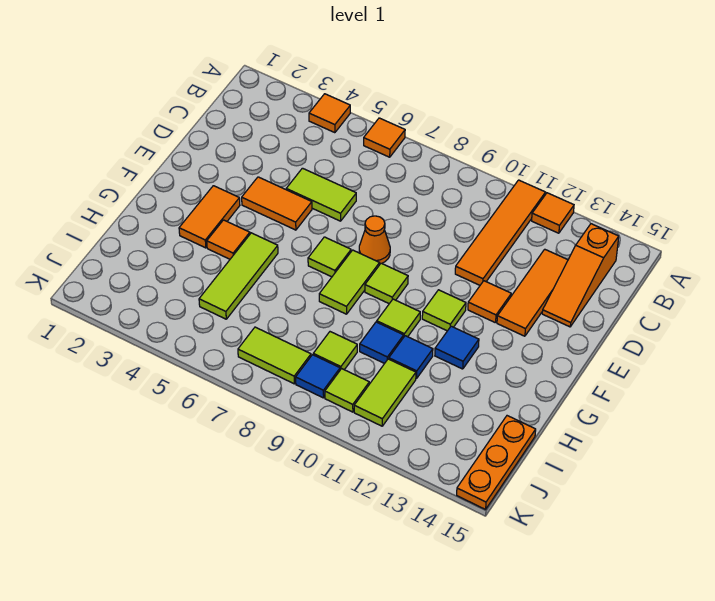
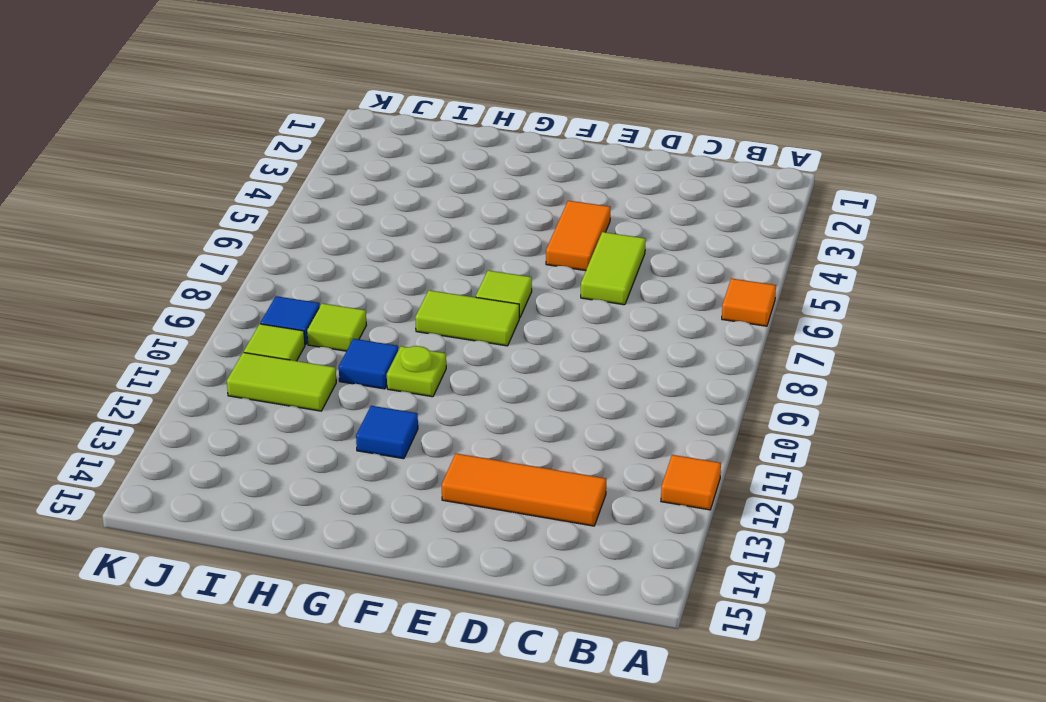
lime 1x1 plate [387,346,446,397] -> lime 1x1 tile [377,299,420,337]
none -> orange 1x1 tile [309,94,350,133]
none -> orange 1x4 tile [455,180,545,285]
none -> orange 1x3 slope [542,224,619,327]

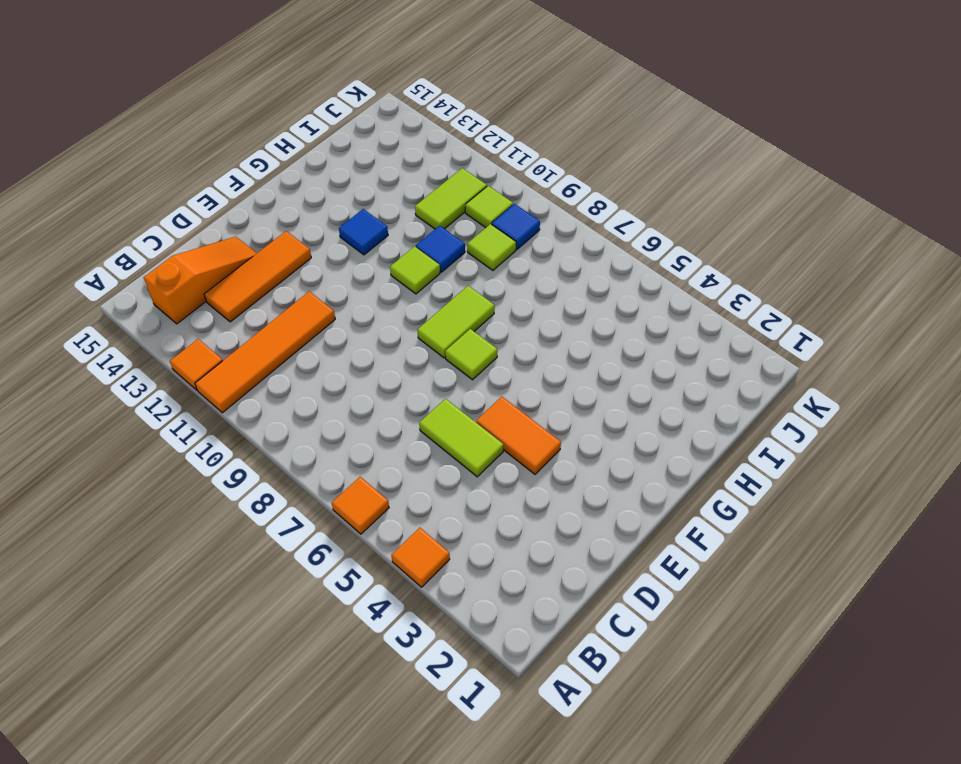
none -> orange 1x1 cone [359,216,390,264]
none -> orange 1x1 tile [468,281,511,323]
none -> orange 1x2 tile [179,186,240,248]

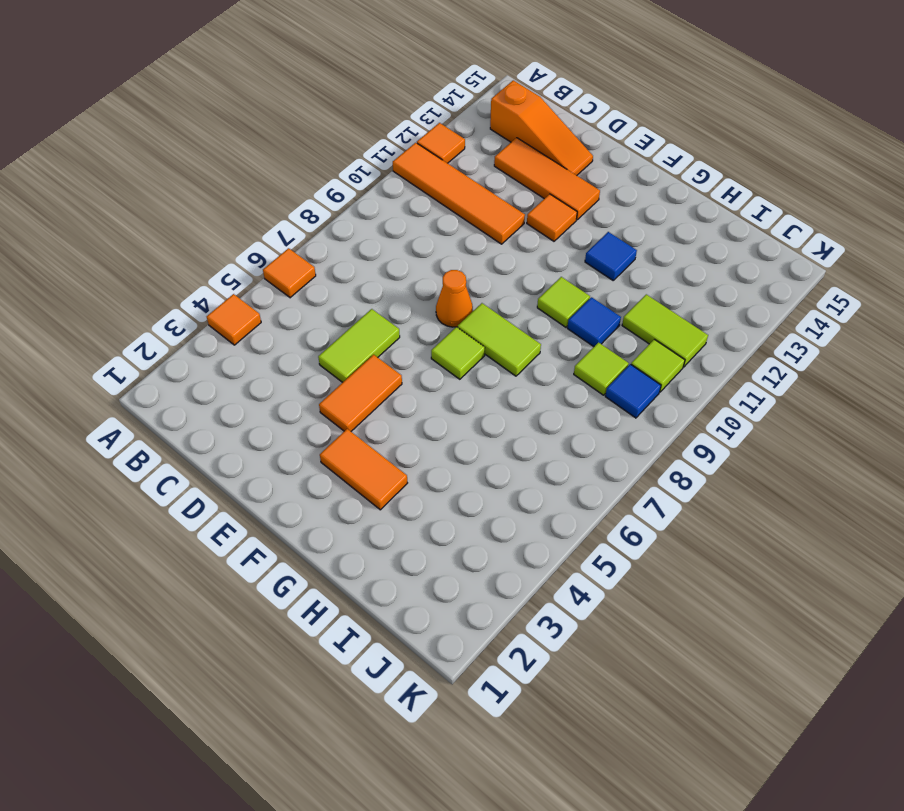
none -> lime 1x1 tile [365,263,408,304]
none -> lime 1x1 tile [422,290,466,331]
none -> orange 1x1 tile [207,220,250,259]

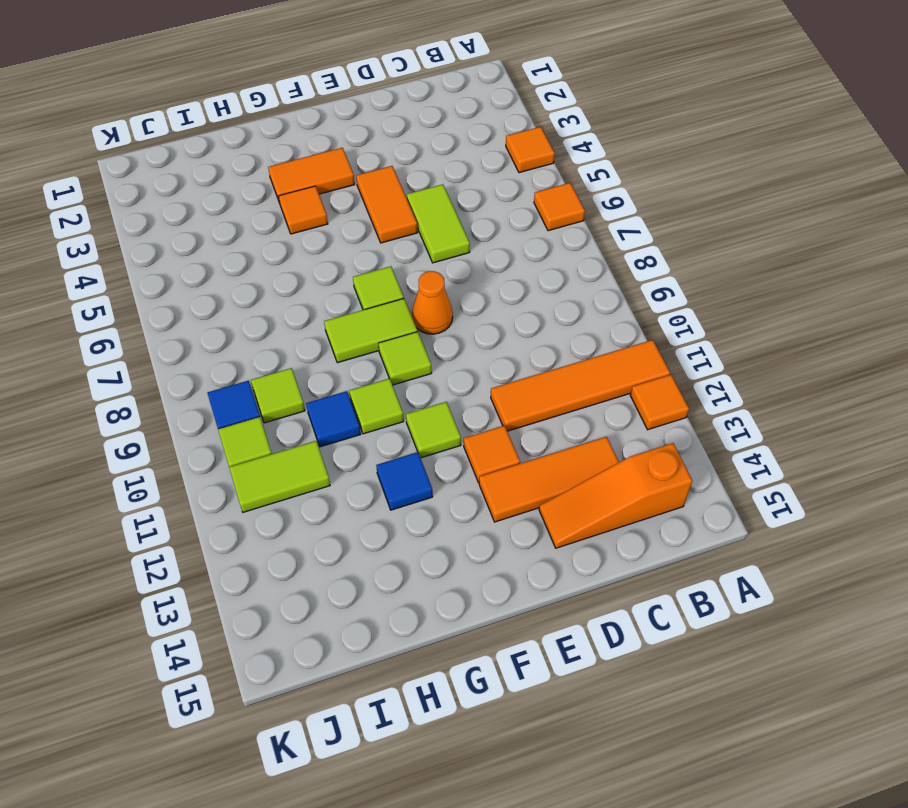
none -> lime 1x3 tile [199,233,278,319]
none -> blue 1x1 tile [389,336,433,379]
none -> orange 1x3 plate [457,416,536,509]

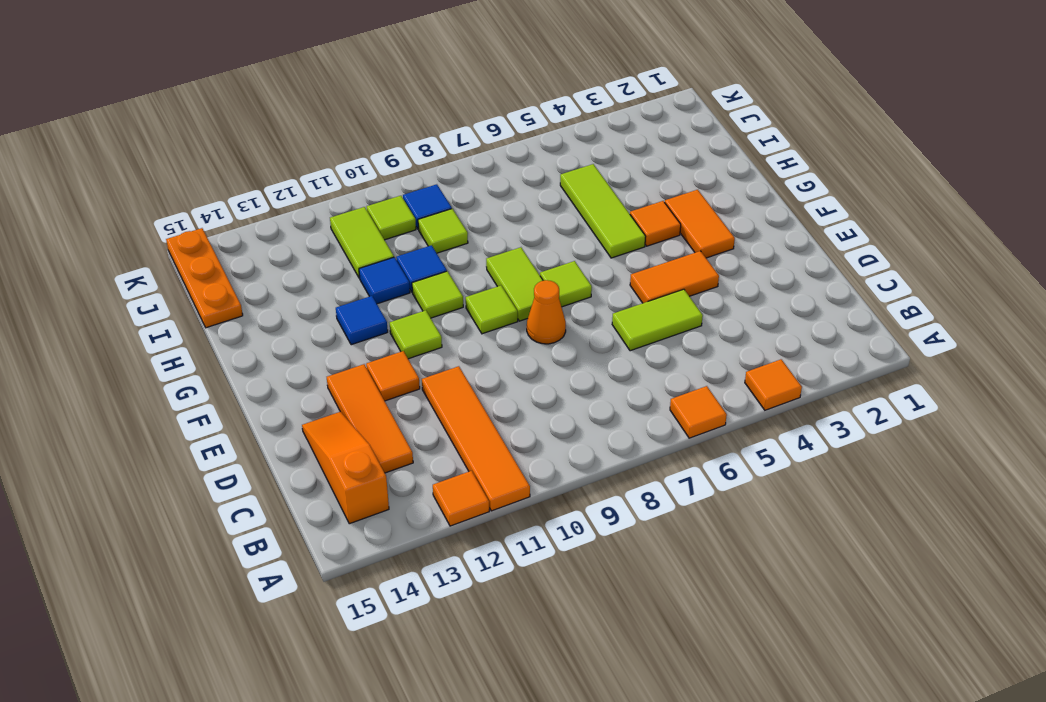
none -> lime 1x2 tile [238,327,311,384]

